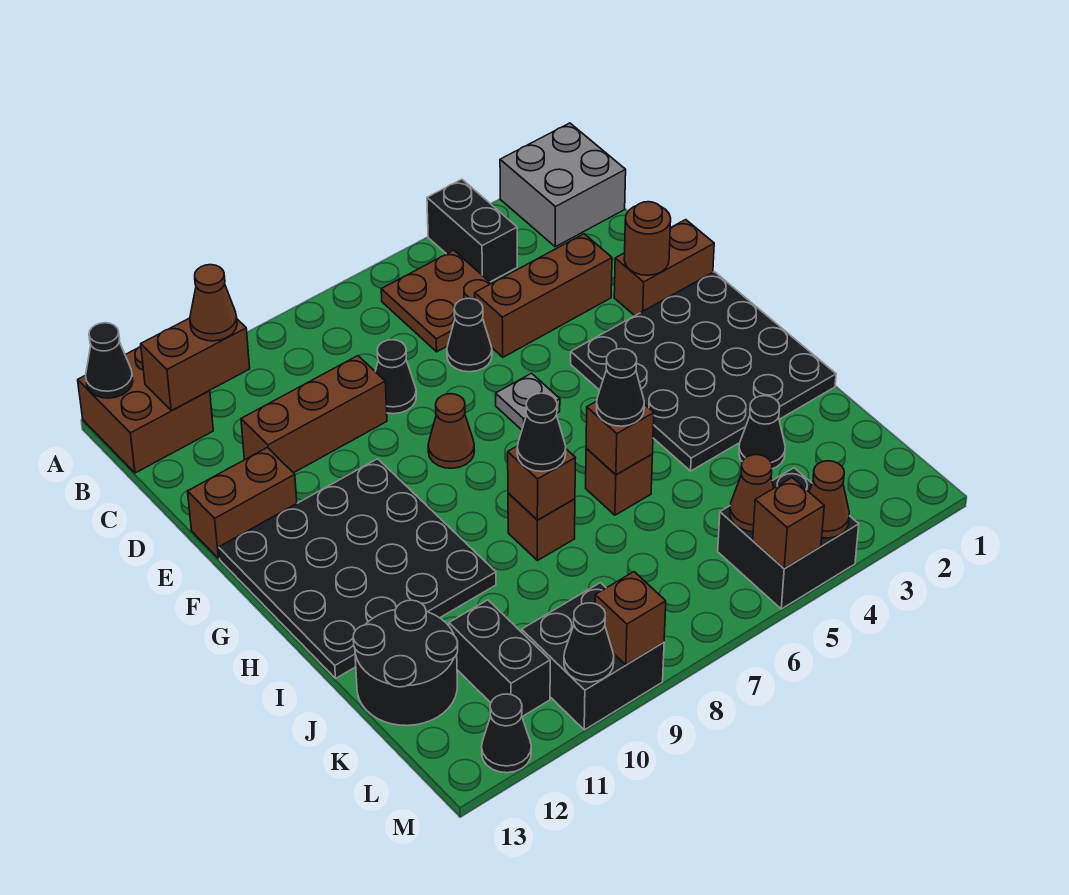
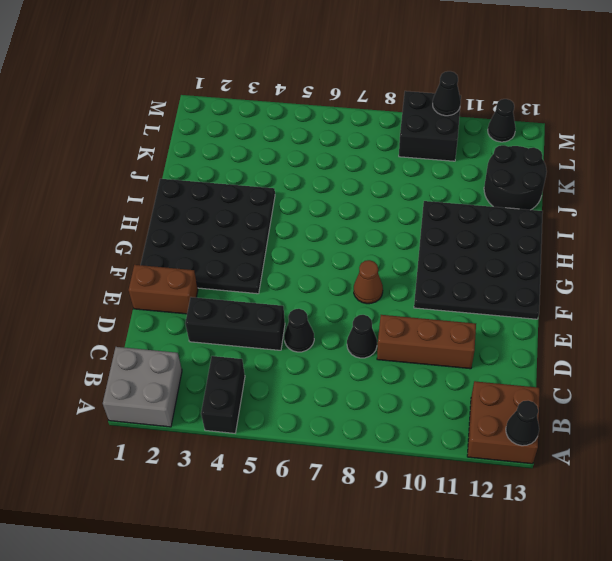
black 1x3 brick [185,297,285,350] -> brown 1x3 brick [475,234,612,357]
none -> brown 2x2 plate [381,250,491,352]
none -> brown 1x2 brick [188,448,297,558]
none -> grey 1x1 plate [496,373,560,430]
none -> brown 1x1 brick [586,449,653,515]

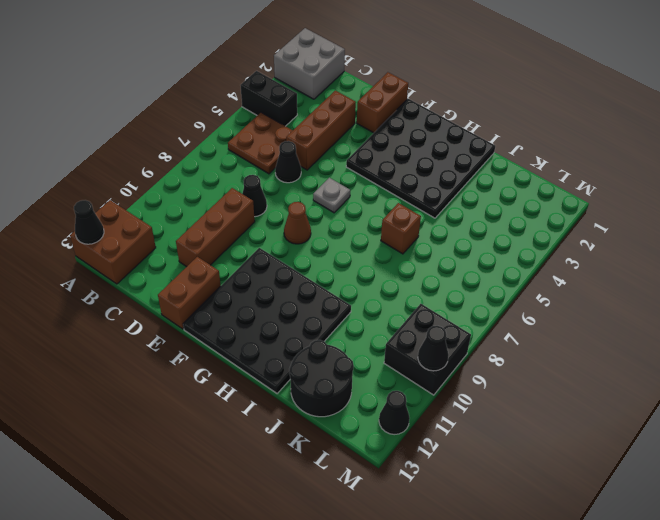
none -> brown 1x1 brick [508,493,575,561]
none -> black 1x1 cone [739,396,785,469]
none -> black 1x2 brick [449,600,550,717]
none -> black 2x2 brick [718,468,859,609]

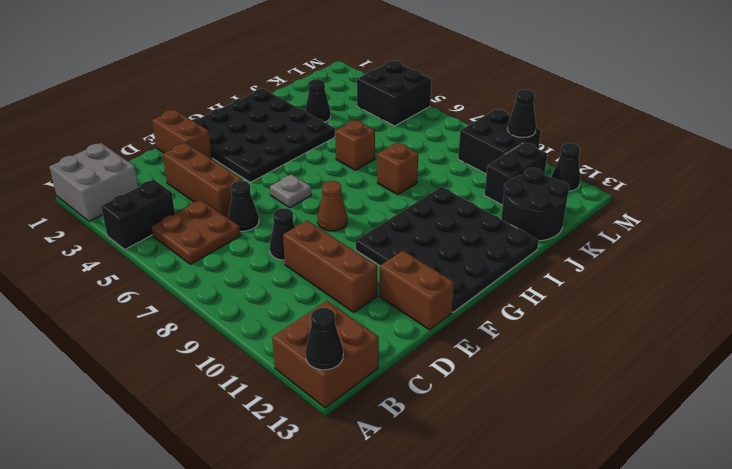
none -> brown 1x2 brick [141,318,250,411]
none -> brown 1x1 round brick [624,202,671,275]
none -> brown 1x1 brick [586,401,654,475]
none -> brown 1x1 brick [508,446,576,520]

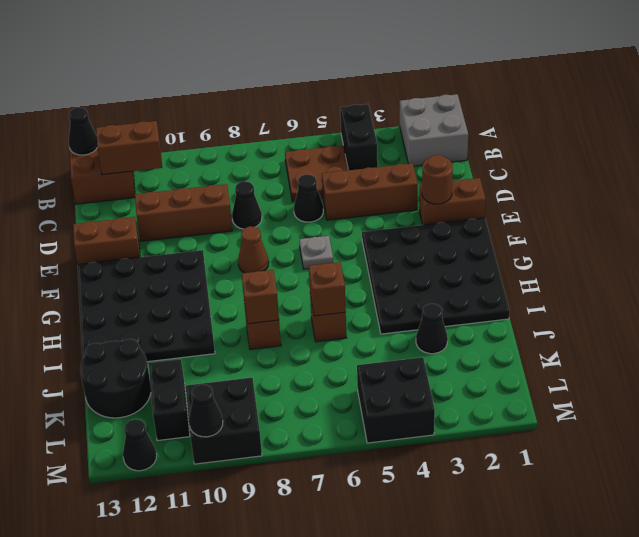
none -> brown 1x1 cone [730,455,774,532]
none -> brown 1x1 cone [809,461,849,538]
none -> brown 1x1 brick [753,478,824,568]
none -> brown 1x1 brick [595,572,666,665]

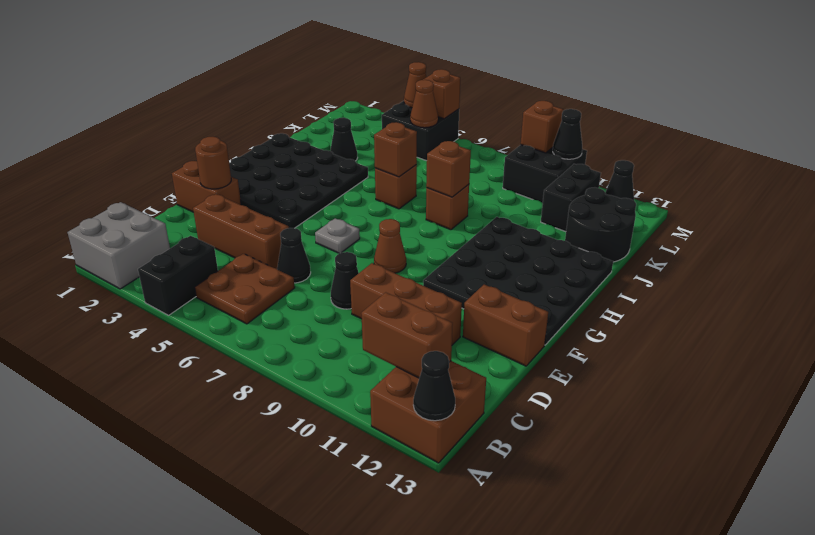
none -> brown 1x1 cone [190,265,237,341]
none -> black 1x1 cone [597,349,644,426]
none -> black 1x1 cone [517,393,566,472]

